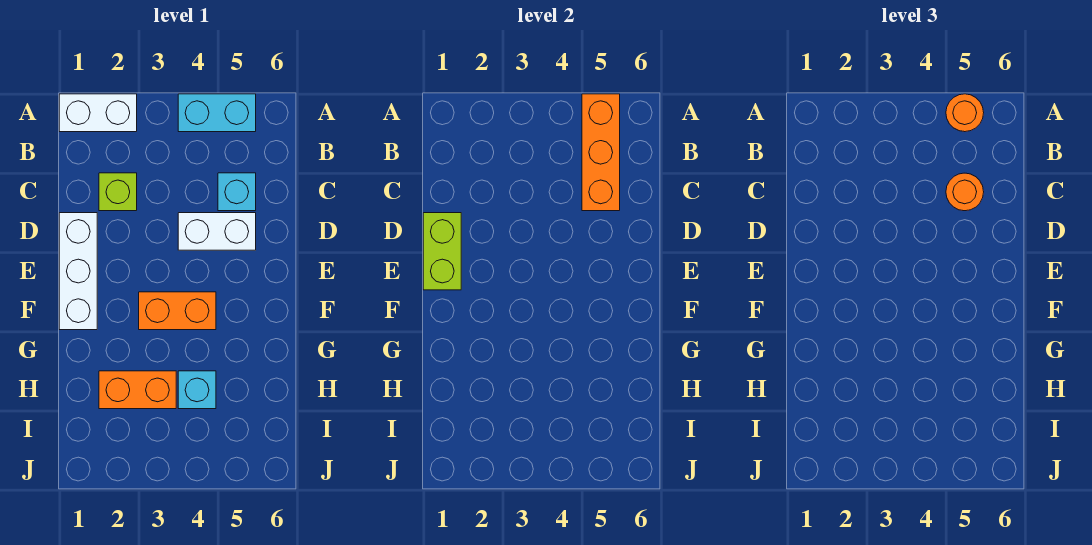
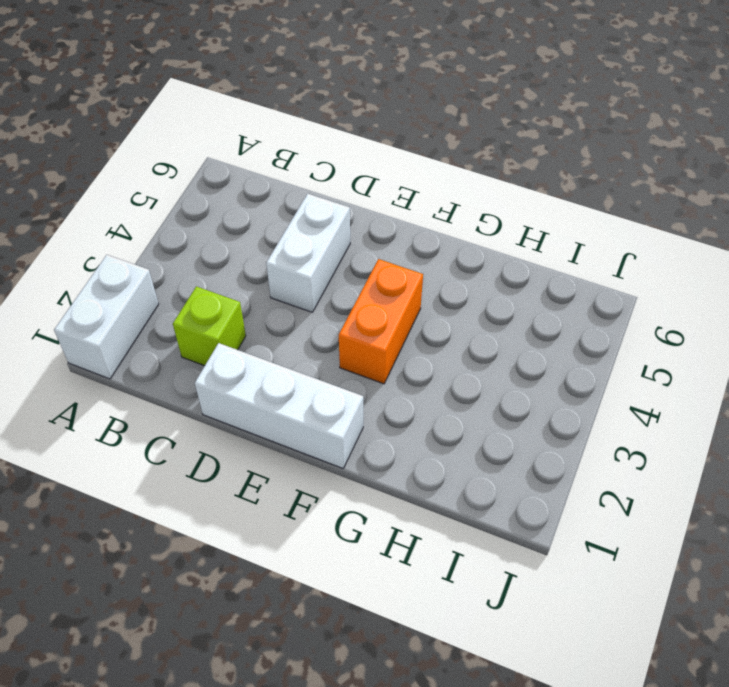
none -> cyan 1x2 brick [178,94,256,132]
none -> cyan 1x1 brick [218,173,256,211]
none -> orange 1x2 brick [99,371,176,409]

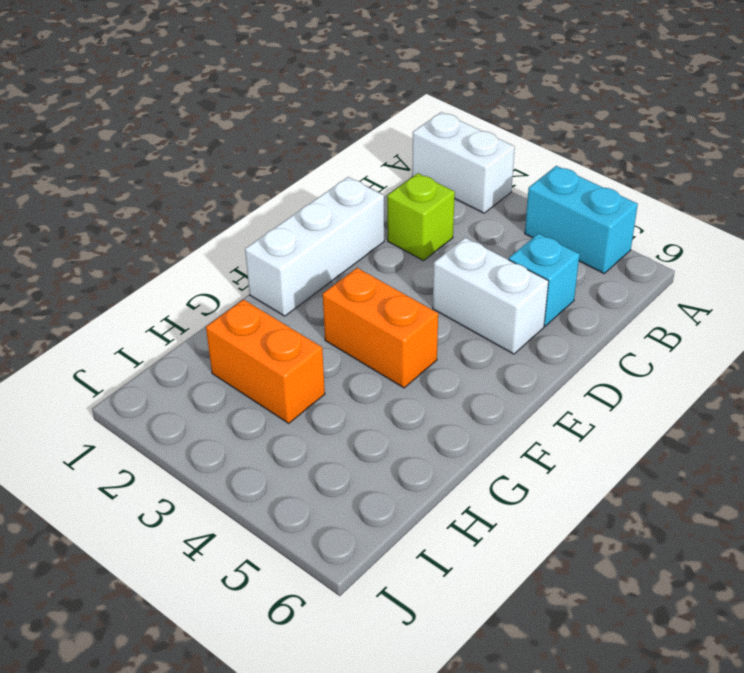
none -> cyan 1x1 brick [178,371,216,409]
none -> orange 1x3 brick [582,94,620,211]
none -> lime 1x2 brick [423,213,461,290]

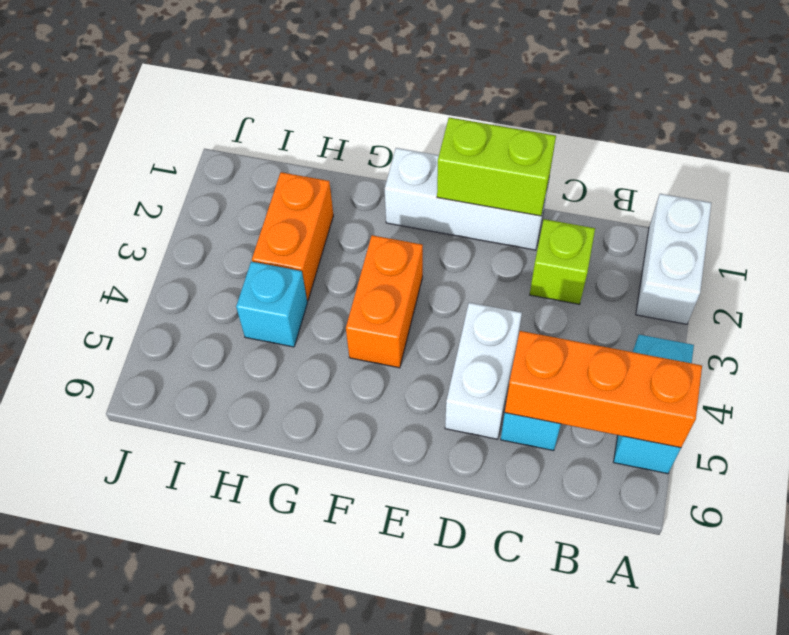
none -> orange 1x1 round brick [946,94,984,132]
none -> orange 1x1 round brick [946,173,984,211]

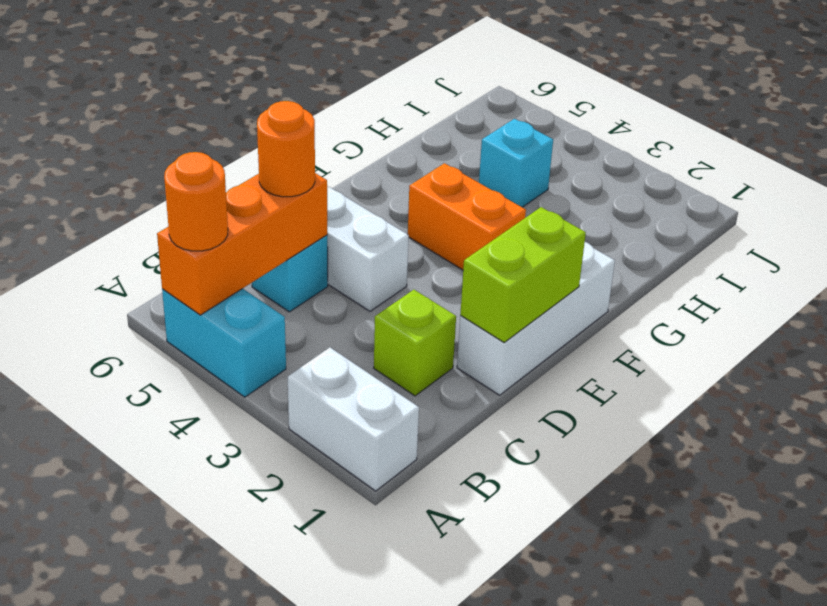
none -> orange 1x2 brick [99,371,176,409]

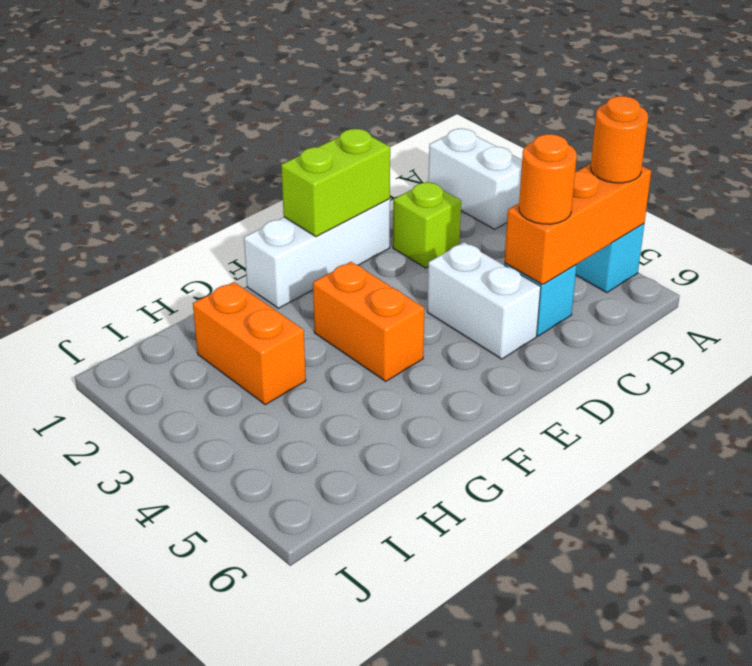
none -> cyan 1x1 brick [178,371,216,409]

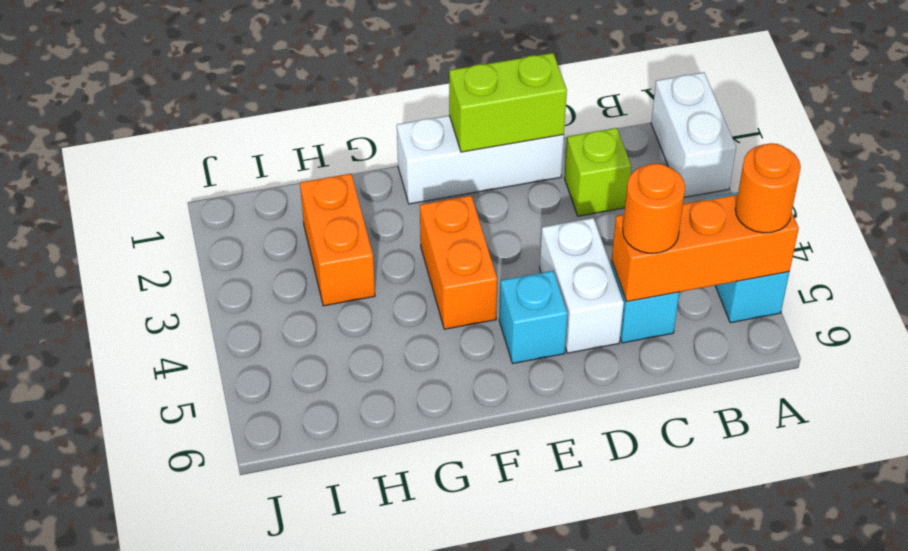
cyan 1x1 brick [499,271,568,363] -> cyan 1x1 brick moved to [178,371,216,409]

